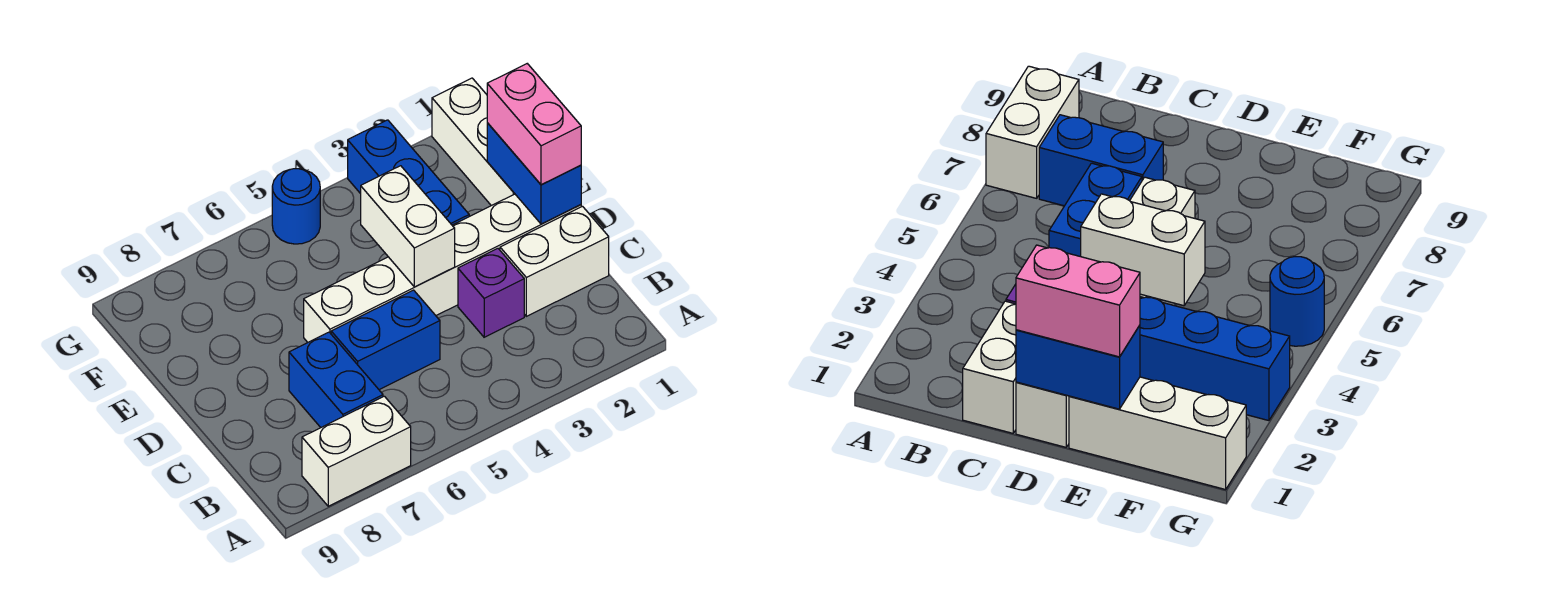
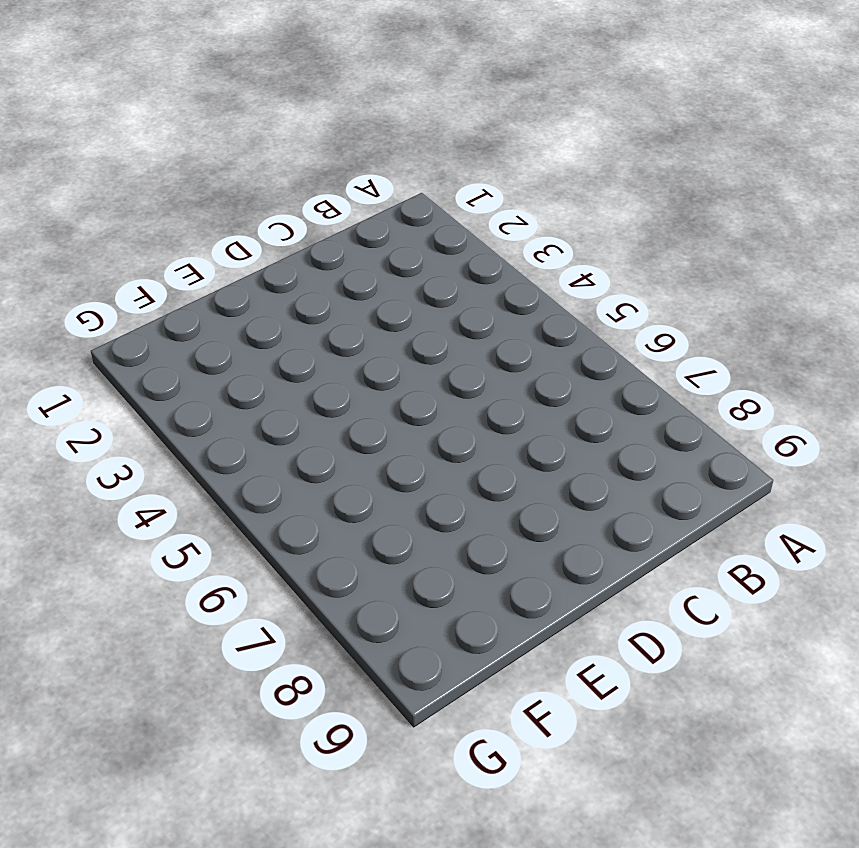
none -> white 1x2 brick [302,396,411,506]
none -> blue 1x2 brick [289,332,383,427]
none -> white 1x2 brick [500,206,609,316]

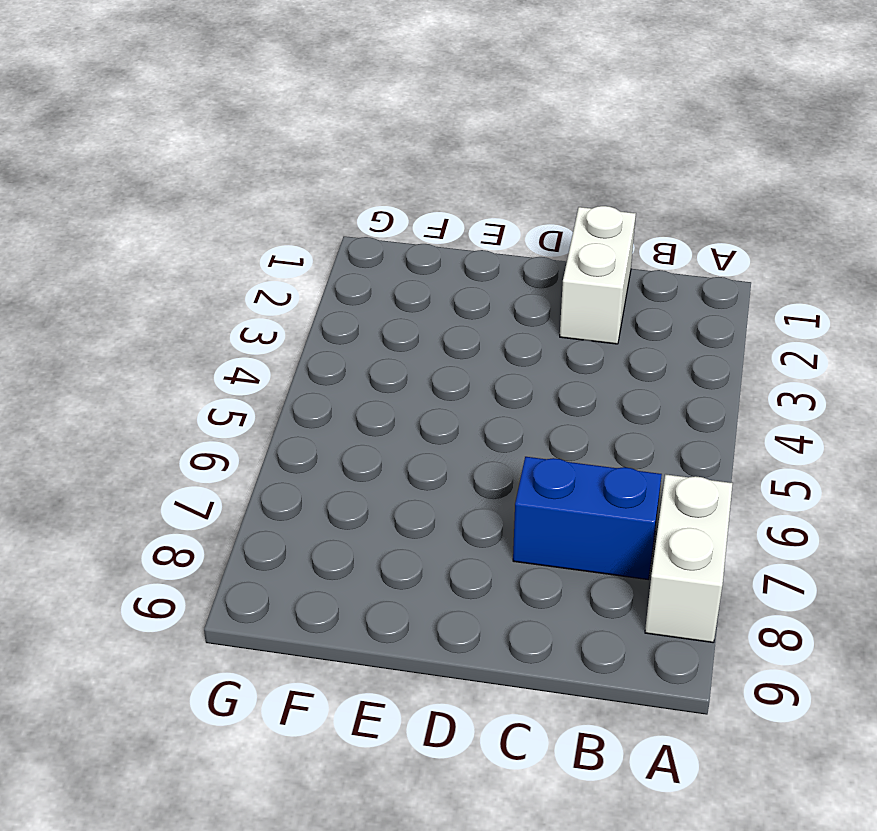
none -> purple 1x1 brick [458,248,524,337]
none -> blue 1x2 brick [331,290,440,390]
none -> white 1x6 brick [304,194,581,342]

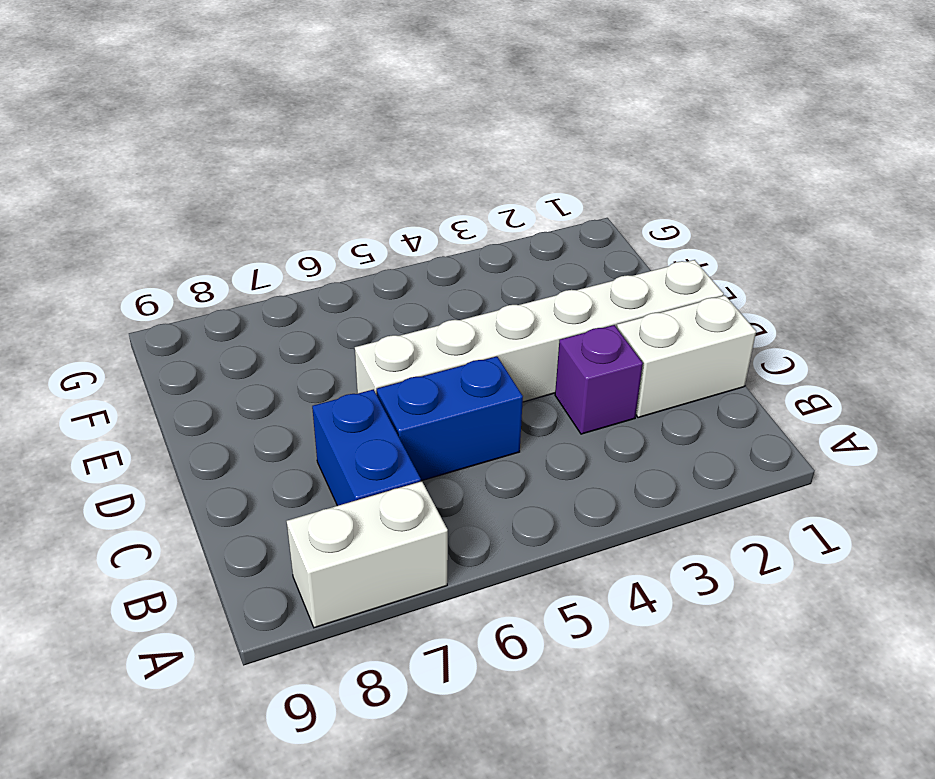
none -> white 1x3 brick [432,78,515,206]
none -> blue 1x3 brick [348,120,469,225]
none -> blue 1x1 round brick [272,169,320,244]

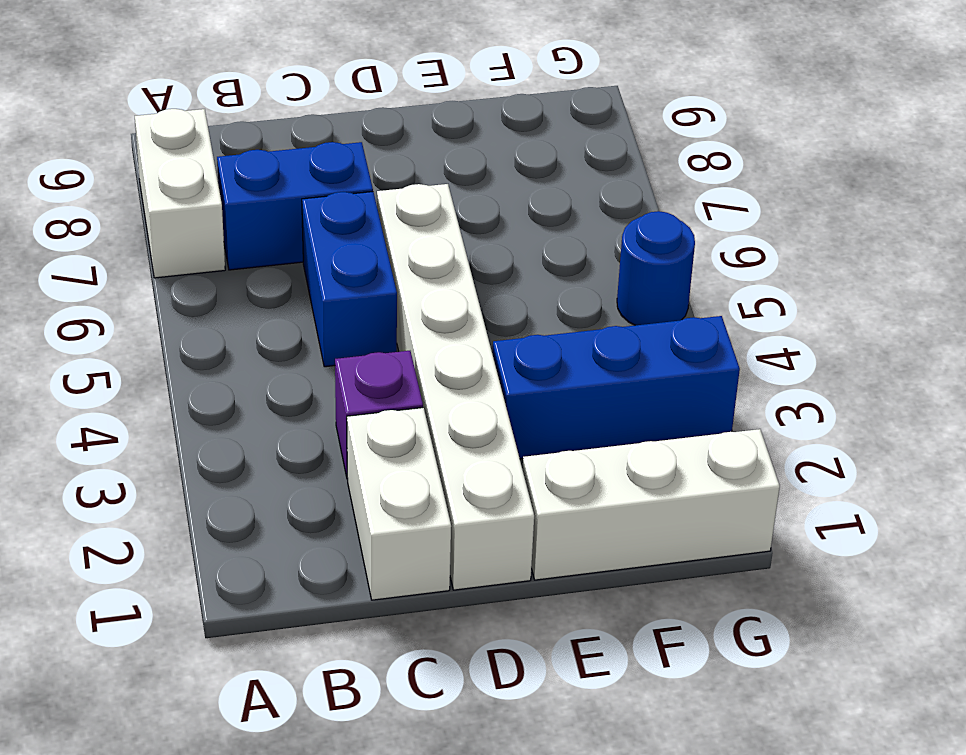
none -> blue 1x2 brick [487,123,581,224]
none -> white 1x2 brick [361,166,455,287]
none -> pink 1x2 brick [487,64,581,185]

